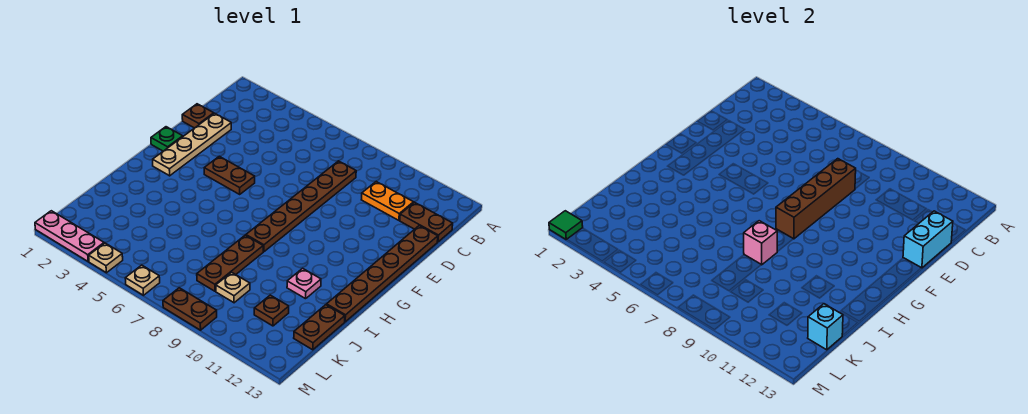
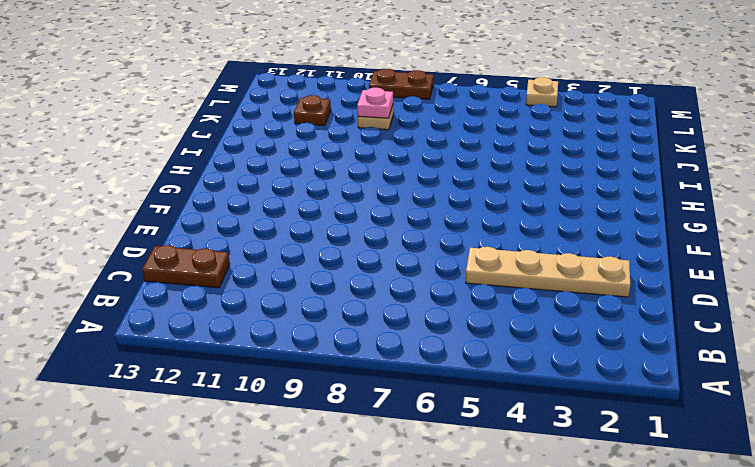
tan 1x4 plate [466,247,630,297] -> tan 1x4 plate turned to [153,113,231,176]
pink 1x1 plate [357,88,393,118] -> pink 1x1 plate moved to [287,268,321,299]
none -> brown 1x6 plate [246,161,356,252]
none -> orange 1x2 plate [362,182,413,220]
none -> brown 1x1 plate [182,104,214,128]

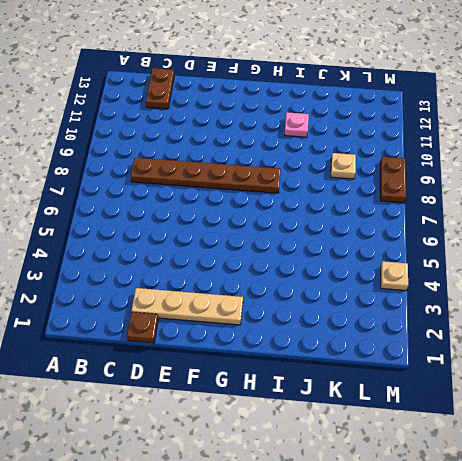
none -> orange 1x2 plate [362,182,413,220]
none -> brown 1x6 plate [327,226,438,322]
none -> green 1x1 plate [151,127,183,151]

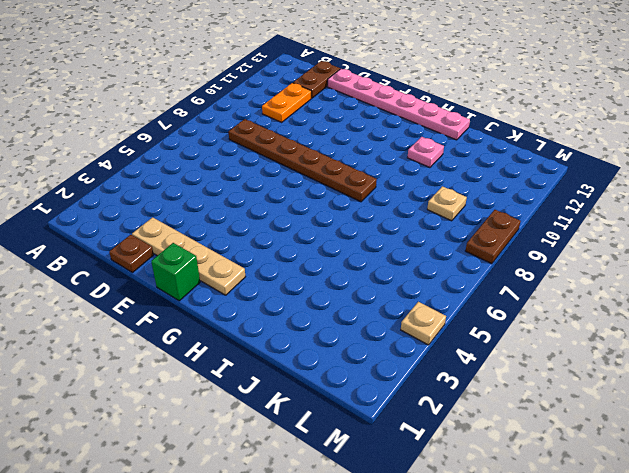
pink 1x6 plate [328,69,470,140] -> brown 1x6 plate [327,226,438,322]
green 1x1 brick [151,243,200,301] -> green 1x1 plate [151,127,183,151]
none -> brown 1x2 plate [204,156,255,194]
none -> brown 1x3 plate [197,235,263,291]
none -> brown 1x2 plate [294,305,345,350]

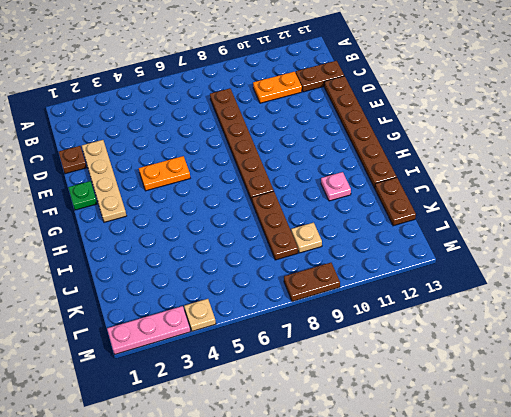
orange 1x2 plate [139,156,190,191] -> brown 1x2 plate [204,156,255,194]
none -> brown 1x1 plate [254,295,289,326]
none -> tan 1x1 plate [125,265,160,295]
none -> brown 1x4 brick [776,159,856,239]

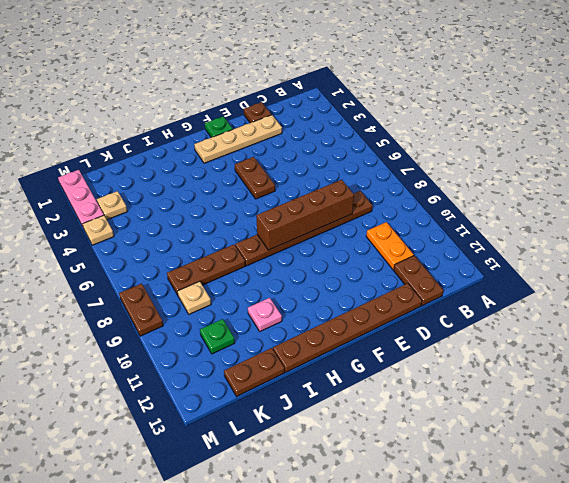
green 1x1 plate [200,319,235,354] -> brown 1x1 plate [254,295,289,326]
tan 1x1 plate [97,191,127,220] -> tan 1x1 plate moved to [125,265,160,295]
none -> cyan 1x2 brick [903,211,953,268]
none -> pink 1x1 brick [744,221,777,265]
none -> cyan 1x1 brick [808,304,843,350]

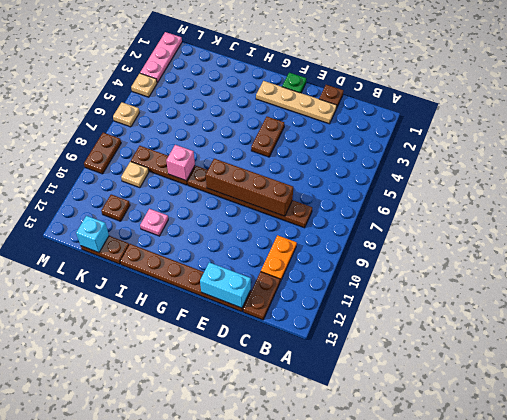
none -> green 1x1 tile [549,211,583,240]

